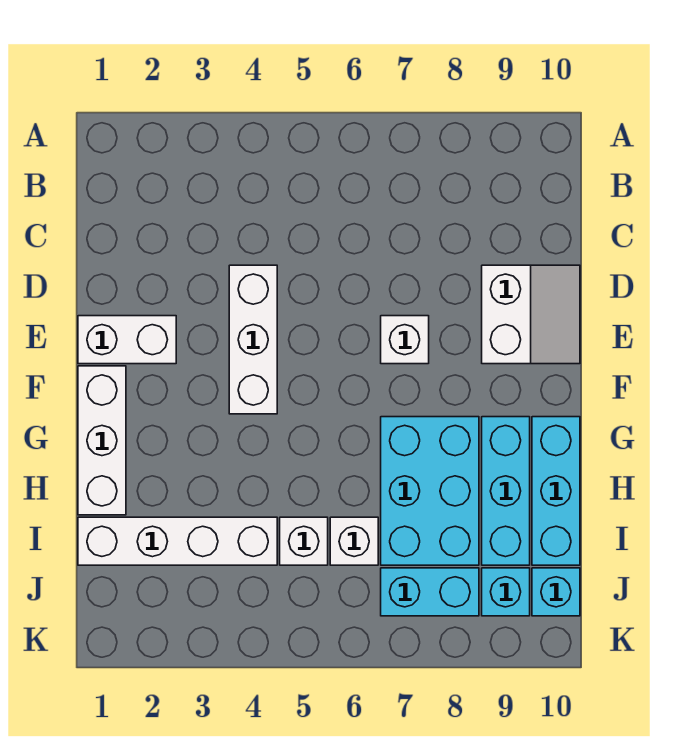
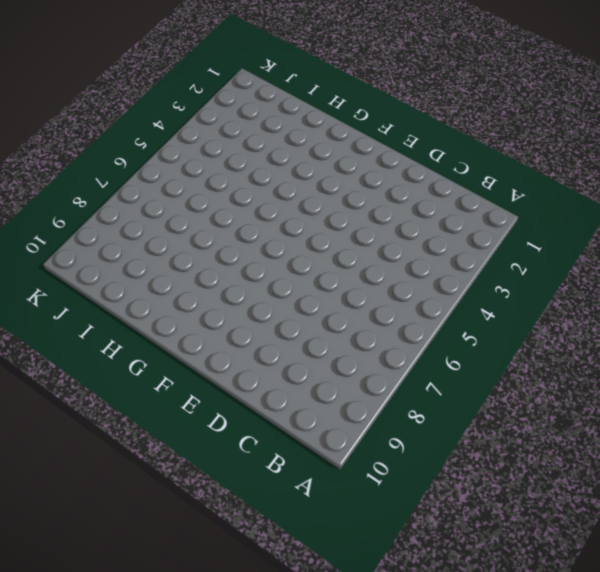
none -> white 1x3 brick [229,265,277,414]
none -> white 2x2 slope [482,265,580,364]
none -> white 1x2 brick [78,316,176,364]

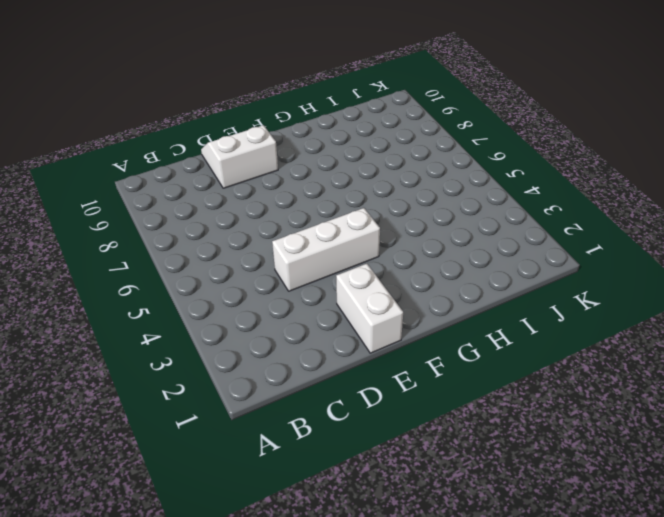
none -> white 1x1 brick [381,316,429,364]
none -> white 1x3 brick [78,366,126,515]
none -> cyan 2x3 brick [381,417,479,565]

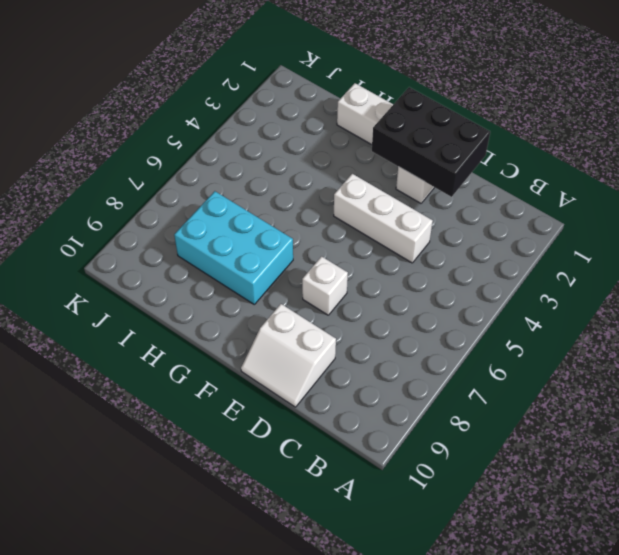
black 2x3 brick [372,87,490,197] -> none
none -> cyan 1x3 brick [482,417,530,565]
none -> cyan 1x3 brick [532,417,580,565]
none -> white 1x4 brick [78,517,277,565]

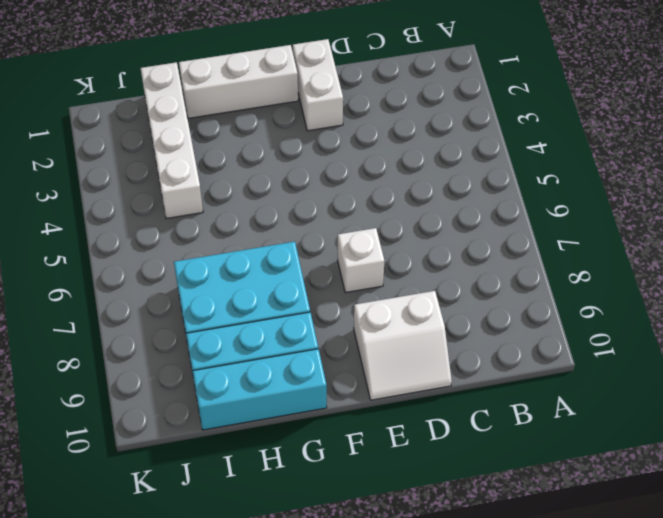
none -> white 1x3 brick [229,265,277,414]
none -> white 1x1 brick [280,517,328,565]
none -> white 1x1 brick [330,517,378,565]

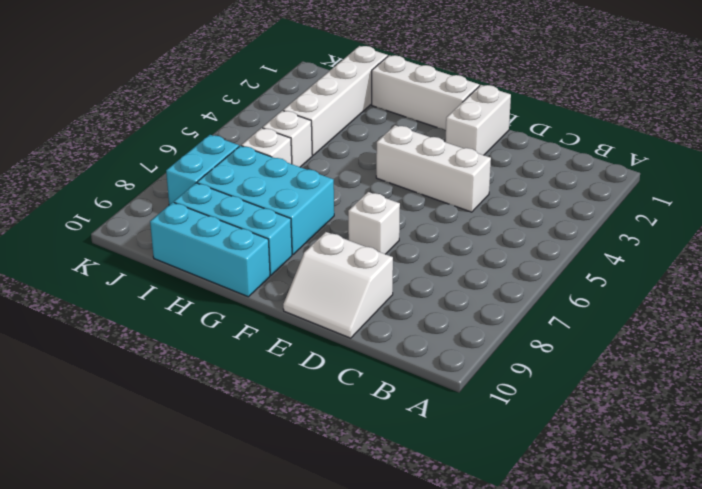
none -> cyan 1x1 brick [482,568,530,616]
none -> cyan 1x1 brick [532,568,580,616]

